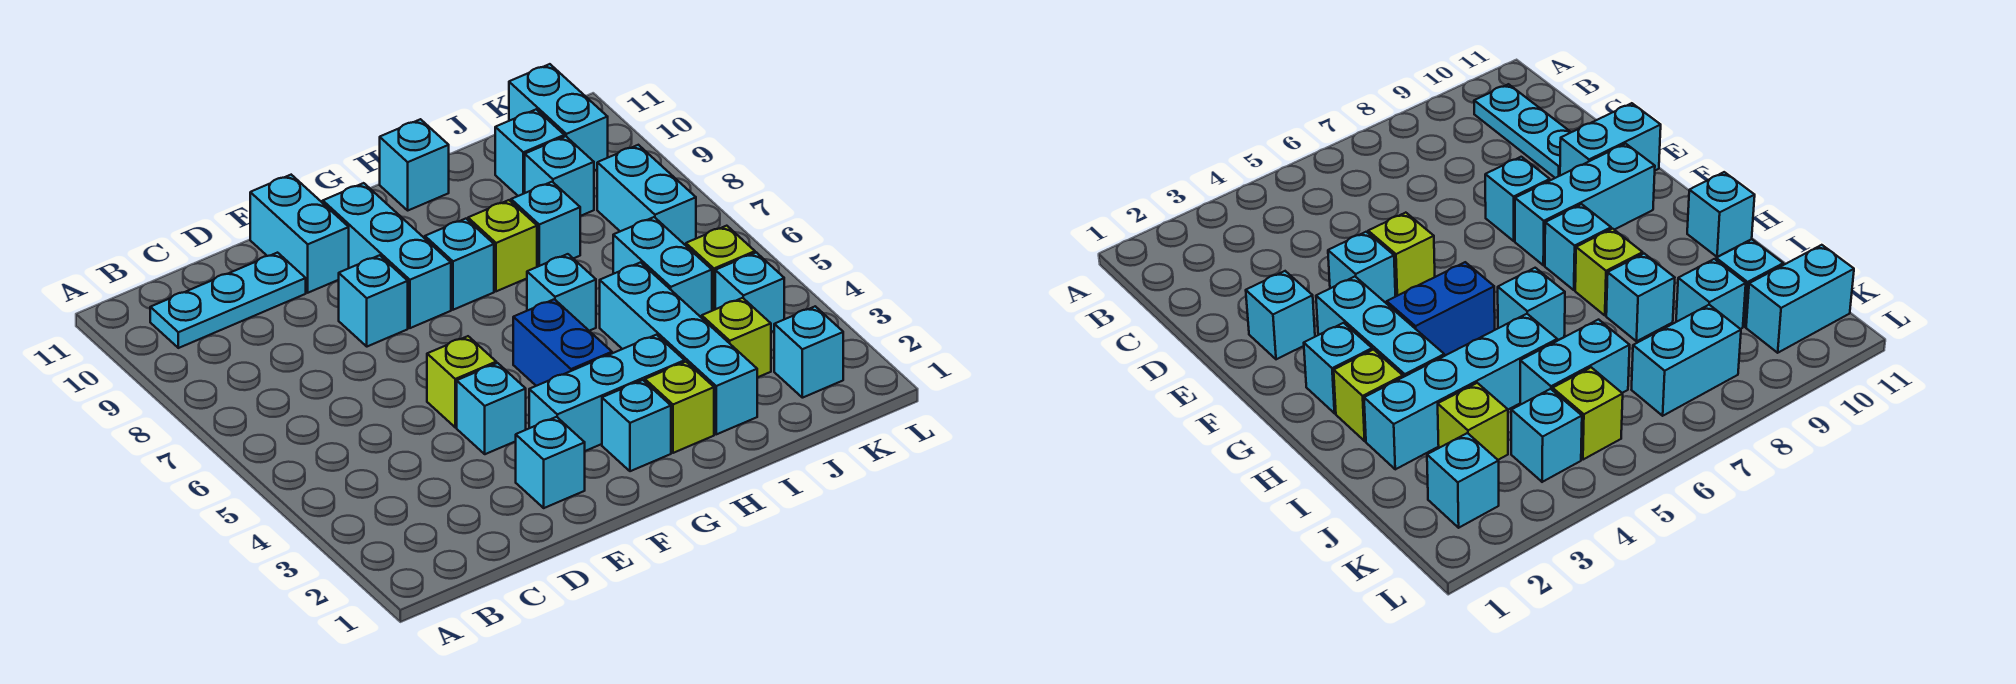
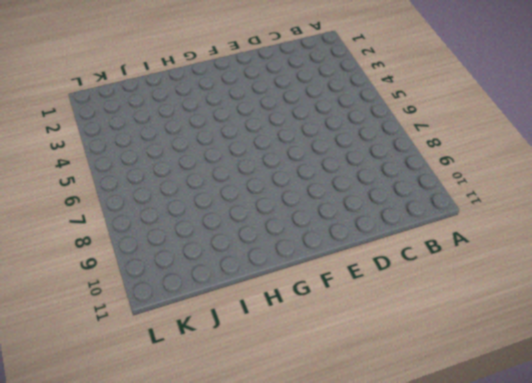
none -> cyan 1x3 plate [150,253,306,348]
none -> cyan 1x1 brick [516,417,585,508]
none -> cyan 1x1 brick [457,363,526,454]

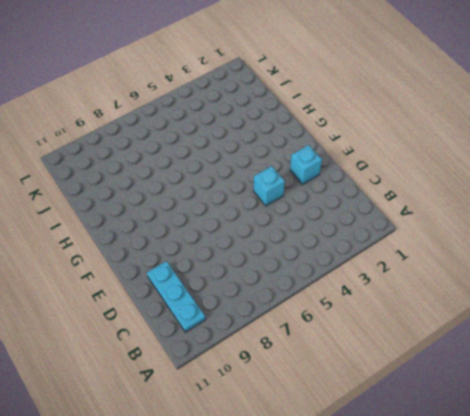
none -> lime 1x1 brick [427,336,496,427]
none -> cyan 1x1 brick [339,255,408,347]
none -> cyan 1x2 brick [250,175,349,293]

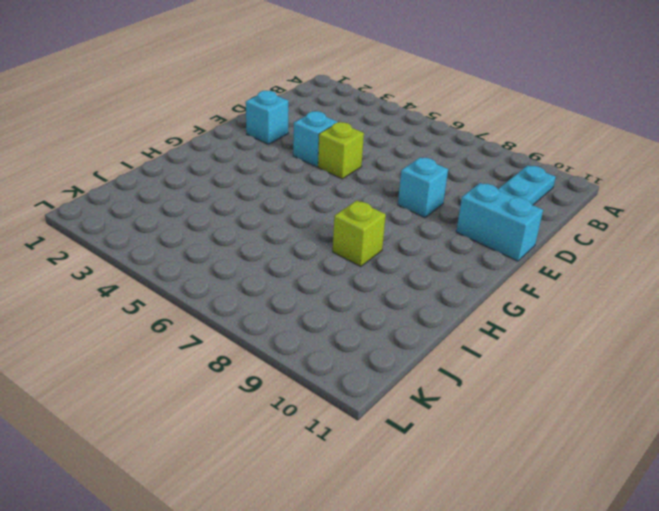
none -> cyan 1x3 brick [529,335,685,451]
none -> cyan 1x3 brick [323,183,451,328]
none -> cyan 1x1 brick [602,380,671,471]

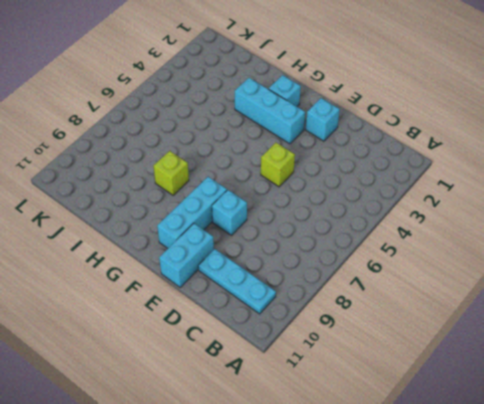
none -> cyan 1x1 brick [457,363,526,454]
none -> blue 1x2 brick [513,299,612,386]
none -> cyan 1x1 brick [425,219,494,310]

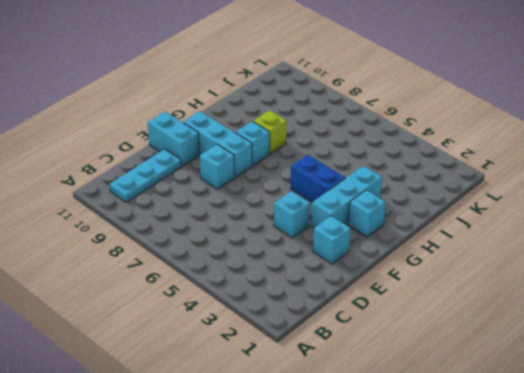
none -> lime 1x1 brick [427,336,496,427]
none -> lime 1x1 brick [645,362,714,453]
none -> cyan 1x1 brick [527,254,596,331]

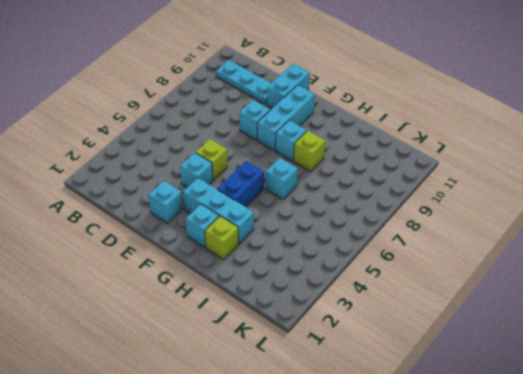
none -> cyan 1x1 brick [380,119,449,210]
none -> cyan 1x4 brick [600,262,757,434]
none -> cyan 1x1 brick [511,182,580,267]

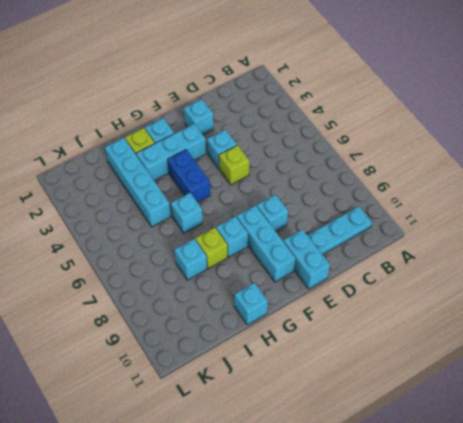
none -> lime 1x1 brick [702,298,771,378]
none -> cyan 1x2 brick [613,217,712,318]
none -> cyan 1x1 brick [525,136,594,216]

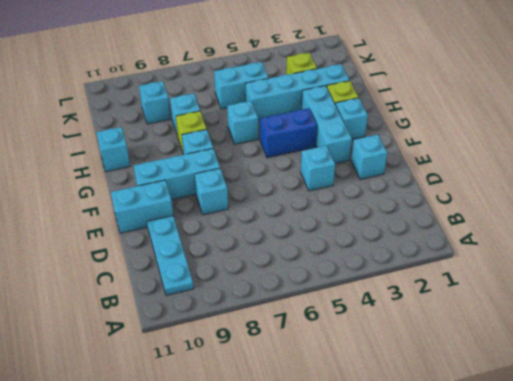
none -> lime 1x1 brick [427,336,496,427]
none -> cyan 1x1 brick [495,109,564,196]
none -> cyan 1x1 brick [774,306,843,398]

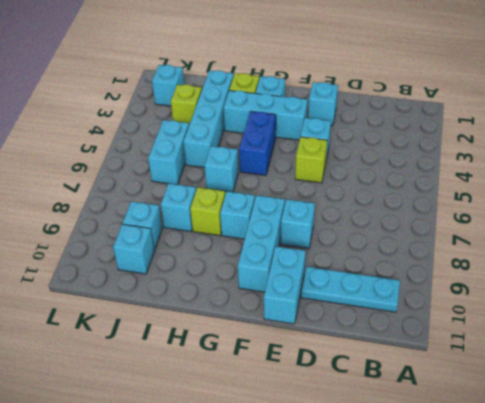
none -> cyan 1x1 brick [380,119,449,210]
none -> cyan 1x1 brick [715,252,784,332]
none -> lime 1x1 brick [686,226,755,311]

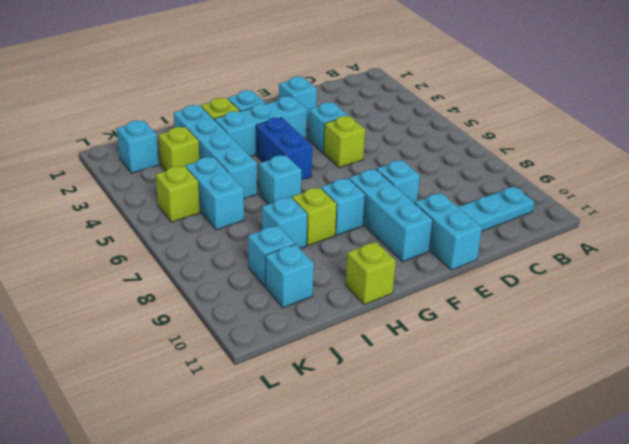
lime 1x1 brick [345,242,396,305] -> cyan 1x1 brick [380,119,449,210]
none -> cyan 1x1 brick [715,252,784,332]
none -> cyan 1x2 brick [597,145,696,245]
none -> cyan 1x2 brick [509,64,608,171]

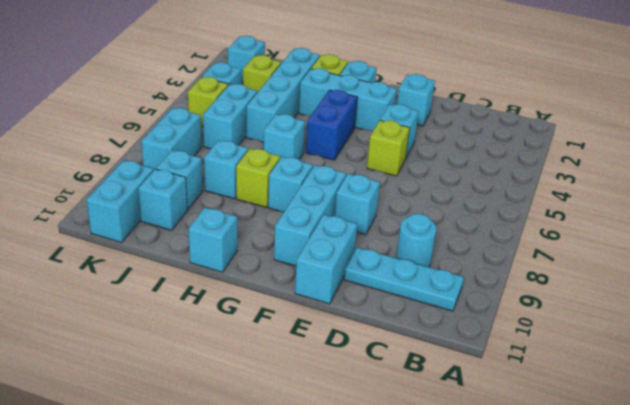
cyan 1x1 round brick [396,214,436,267] -> none

